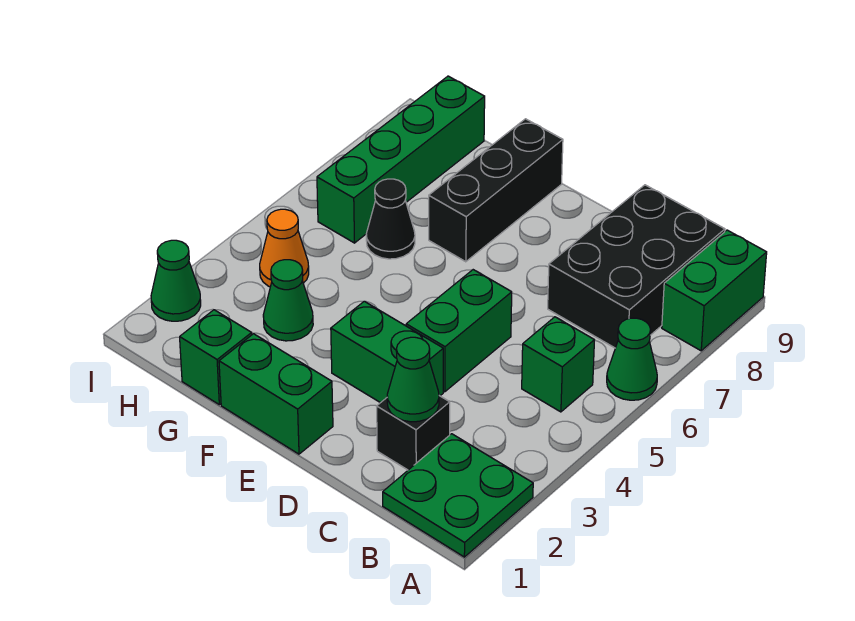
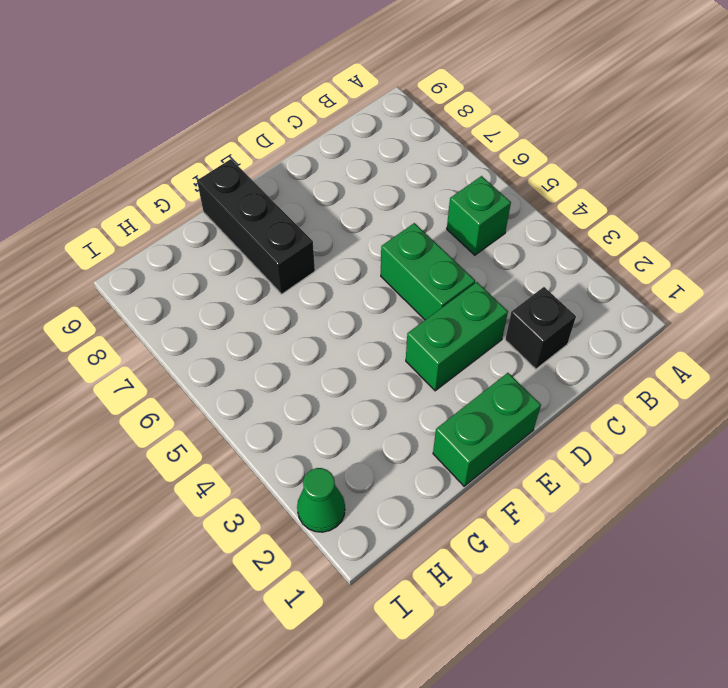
none -> green 2x2 plate [383,434,533,557]
none -> green 1x1 cone [607,318,657,400]
none -> green 1x2 brick [662,230,767,351]

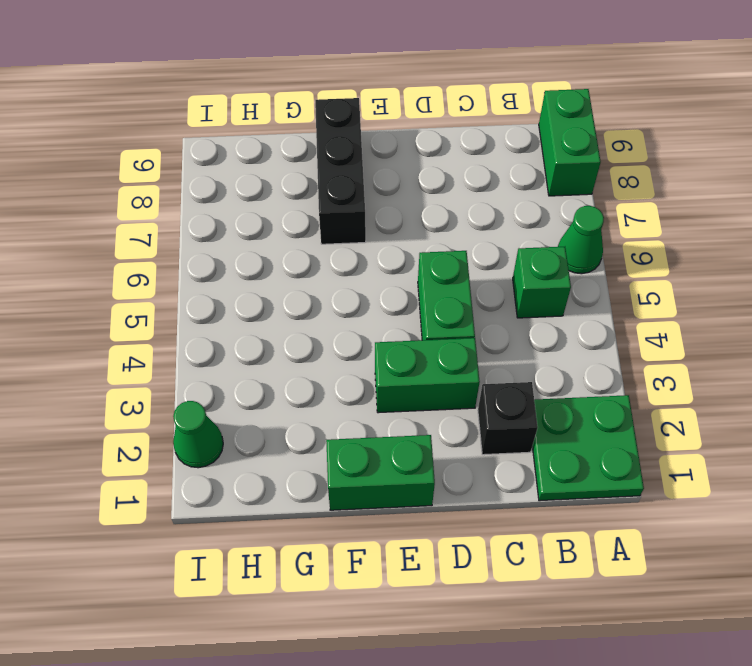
none -> black 2x3 brick [548,185,725,348]
none -> green 1x1 brick [180,310,252,405]
none -> green 1x1 cone [263,260,313,341]

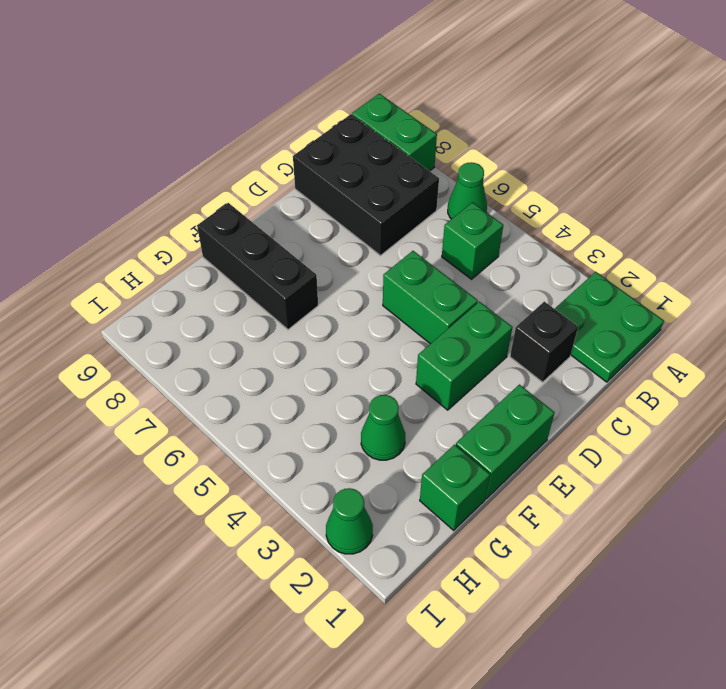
none -> black 1x1 cone [366,179,415,259]
none -> orange 1x1 cone [260,209,309,287]
none -> green 1x4 brick [317,76,485,243]

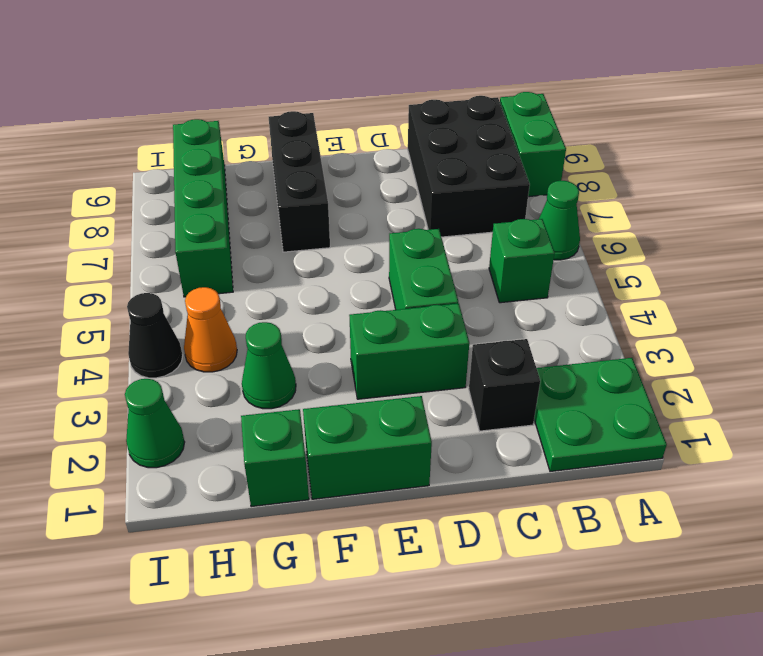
black 1x1 cone [127,293,183,378] -> black 1x1 cone moved to [366,179,415,259]
none -> green 1x1 cone [387,337,439,422]

